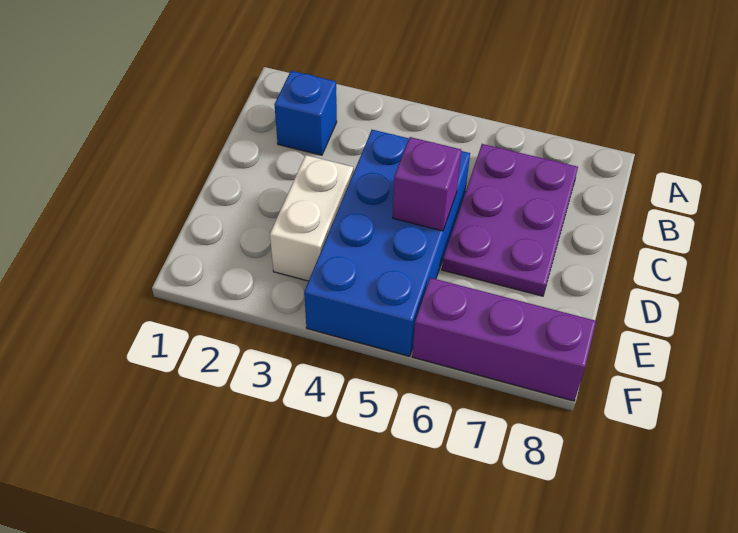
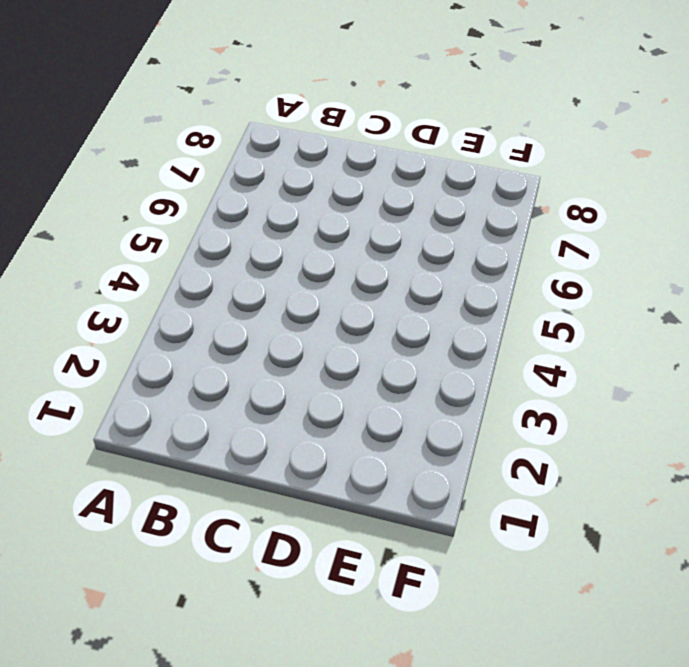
none -> blue 1x1 brick [274,71,337,155]
none -> purple 2x3 plate [442,144,578,296]

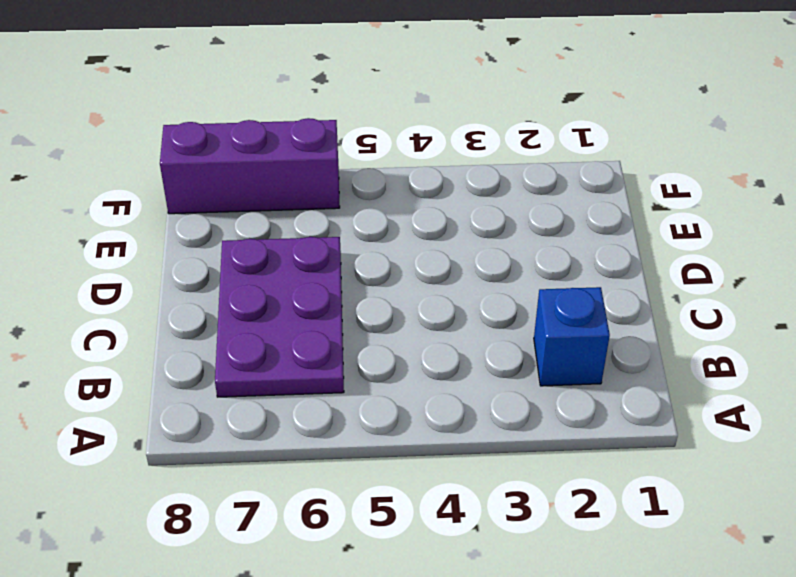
none -> blue 2x4 brick [304,130,470,356]
none -> white 1x2 brick [270,155,353,281]

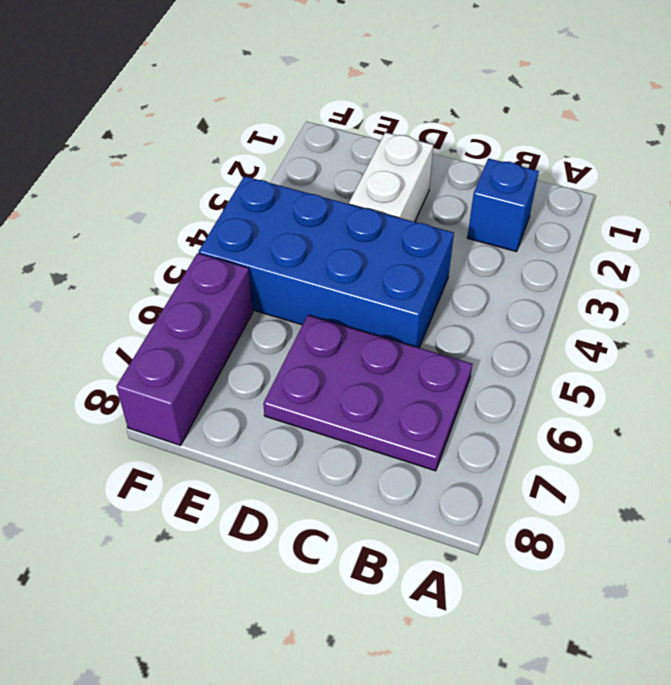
white 1x2 brick [349,132,433,222] -> white 1x2 brick turned to [270,155,353,281]
none -> purple 1x1 brick [393,137,461,231]

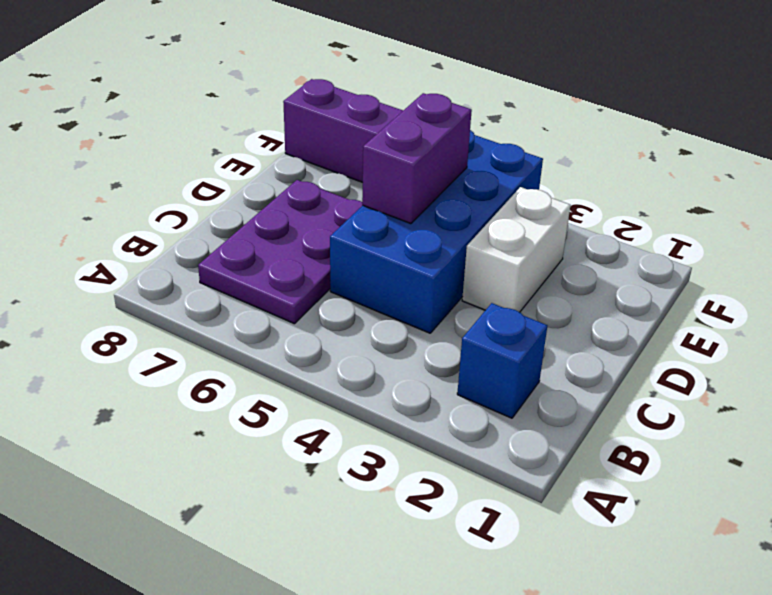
purple 1x2 brick [362,93,472,224] -> purple 1x1 brick [393,137,461,231]

